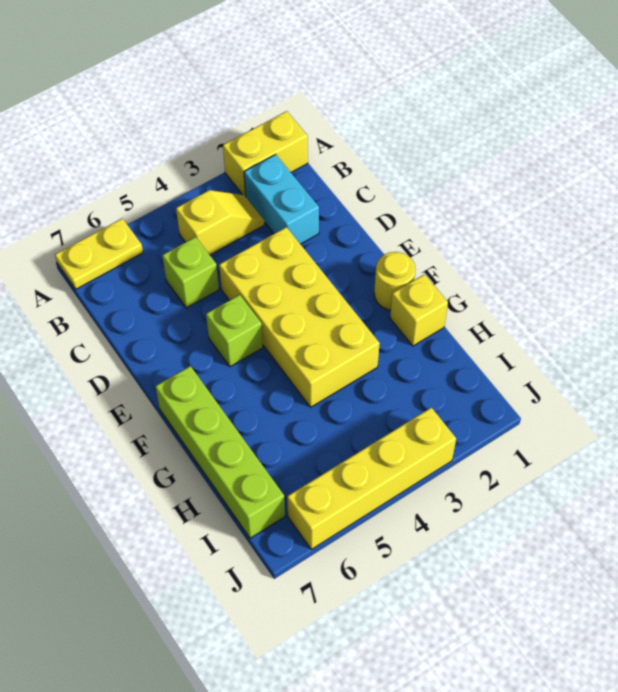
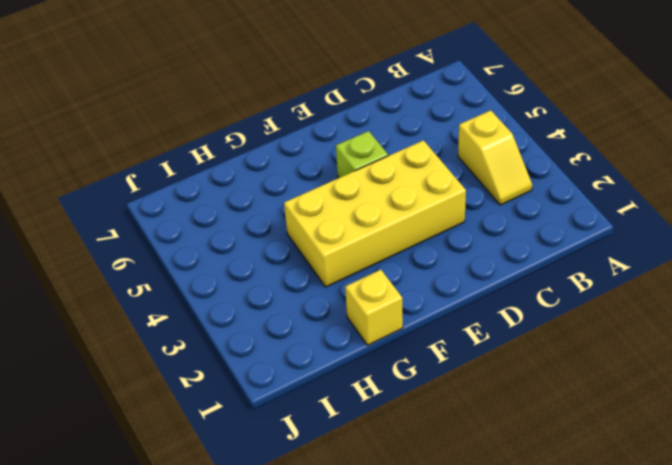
none -> yellow 1x2 brick [223,111,308,197]
none -> yellow 1x2 plate [55,218,143,289]

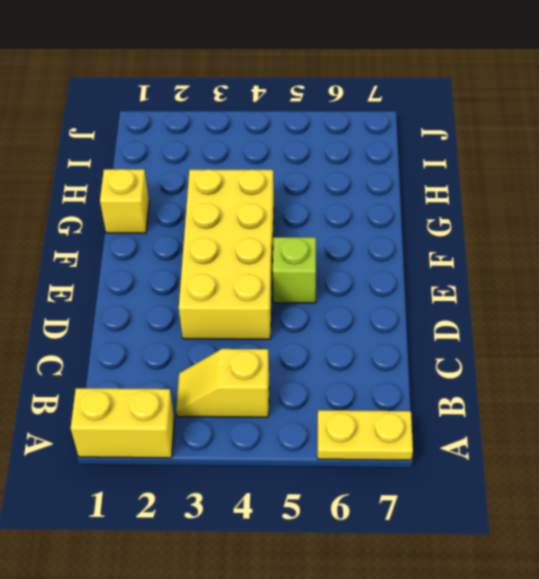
none -> cyan 1x2 brick [244,154,319,244]
none -> lime 1x1 brick [162,237,219,308]

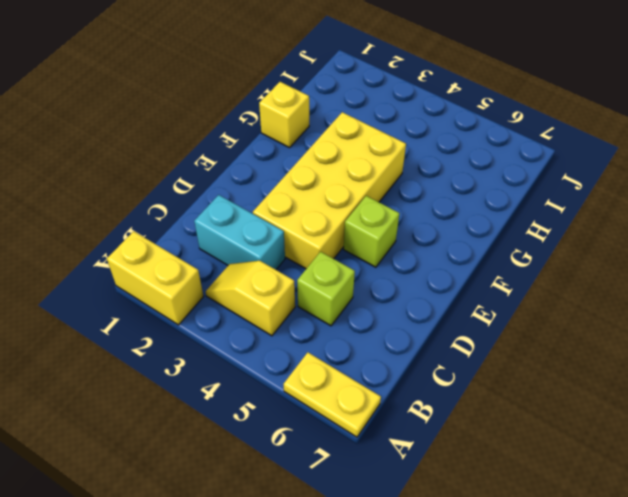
cyan 1x2 brick [194,195,285,270] -> cyan 1x2 brick turned to [244,154,319,244]
none -> yellow 1x1 round brick [374,252,415,310]
none -> lime 1x4 brick [155,366,285,538]

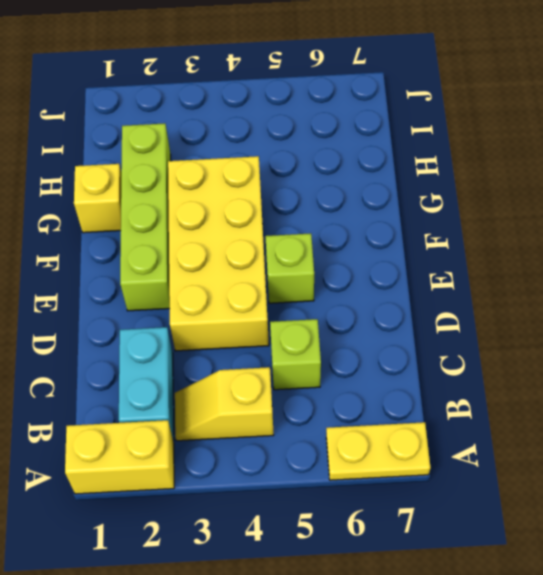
lime 1x4 brick [120,123,171,311] -> lime 1x4 brick moved to [155,366,285,538]
none -> yellow 1x1 round brick [374,252,415,310]
none -> yellow 1x4 brick [287,408,456,549]

